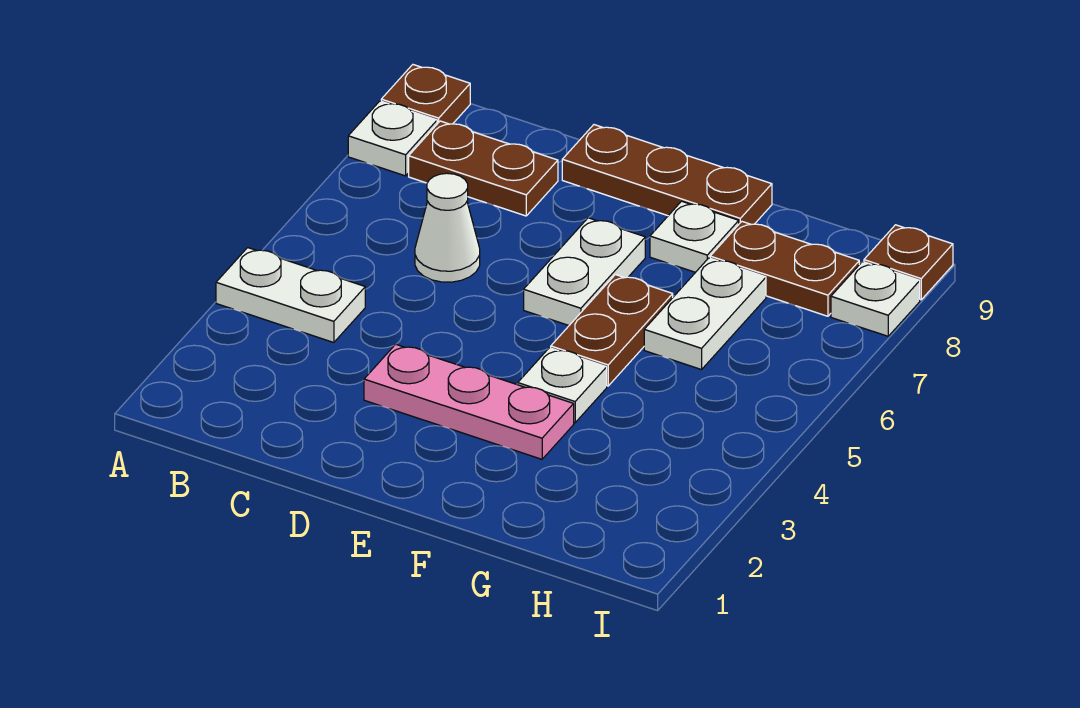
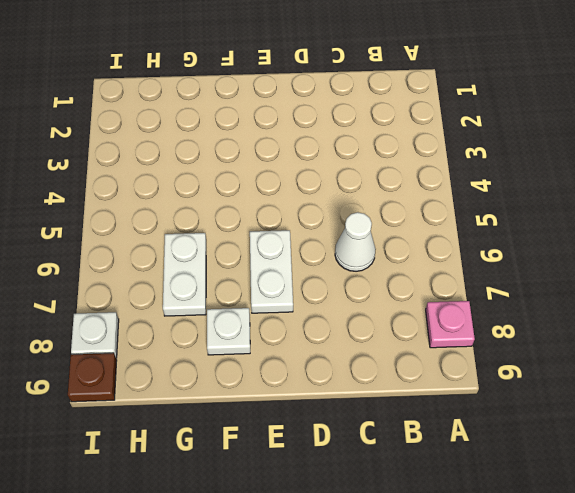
pink 1x1 plate [426,301,475,348] -> white 1x1 plate [348,101,437,176]
none -> white 1x2 plate [216,248,365,343]
none -> brown 1x1 plate [381,65,470,124]
none -> brown 1x2 plate [409,121,558,216]

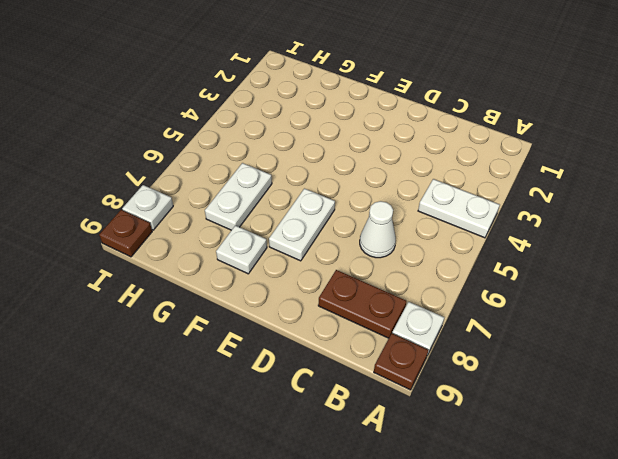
none -> pink 1x3 plate [364,344,574,459]
none -> brown 1x3 plate [562,125,772,224]
none -> white 1x1 plate [518,348,607,423]

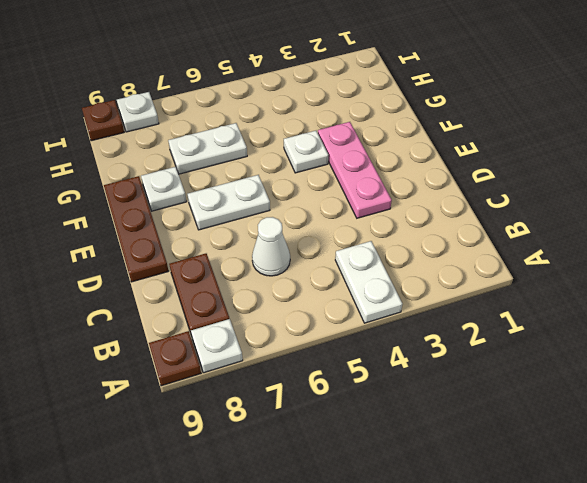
none -> brown 1x2 plate [551,275,673,386]
none -> brown 1x2 plate [710,222,859,316]

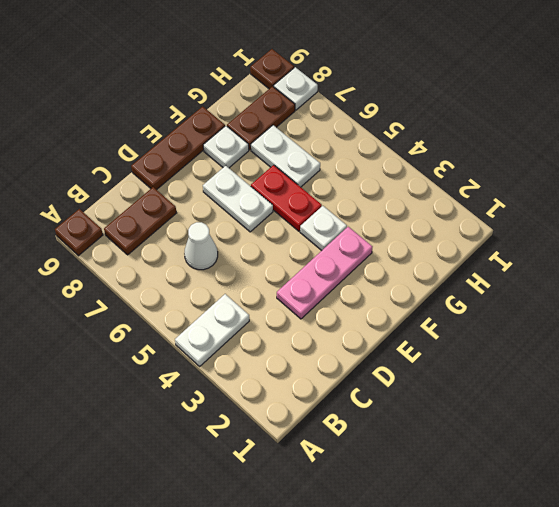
red 1x2 plate [251,165,322,231] -> brown 1x2 plate [551,275,673,386]
none -> white 1x1 plate [348,101,437,176]

